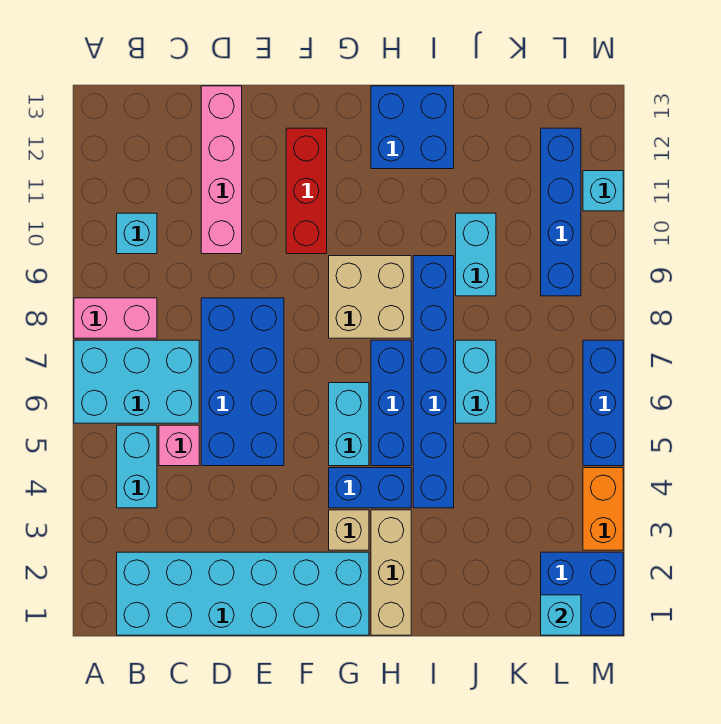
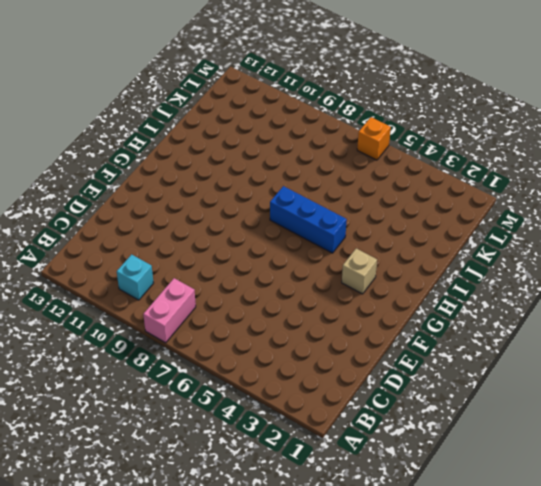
orange 1x1 brick [357,117,391,160] -> blue 1x3 brick [583,340,623,466]
none -> cyan 2x3 brick [74,340,199,423]
none -> cyan 2x6 brick [117,552,369,635]
none -> cyan 1x2 brick [117,425,157,508]

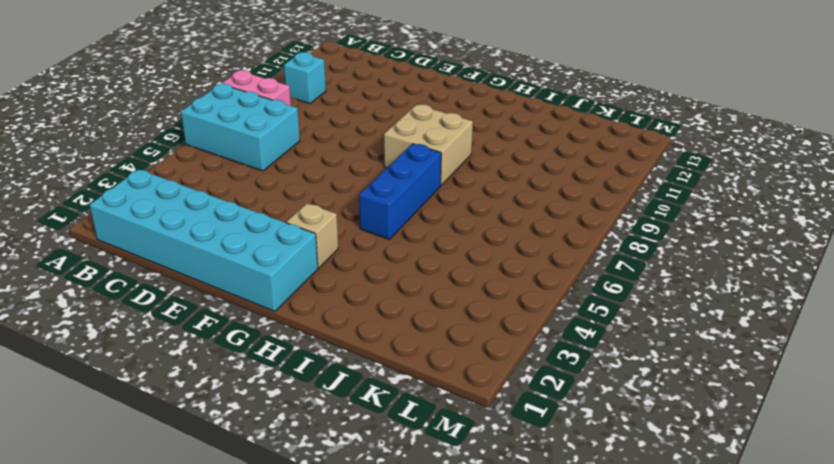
none -> cyan 1x2 brick [117,425,157,508]
none -> pink 1x1 brick [159,425,199,466]
none -> blue 2x4 brick [201,298,284,466]

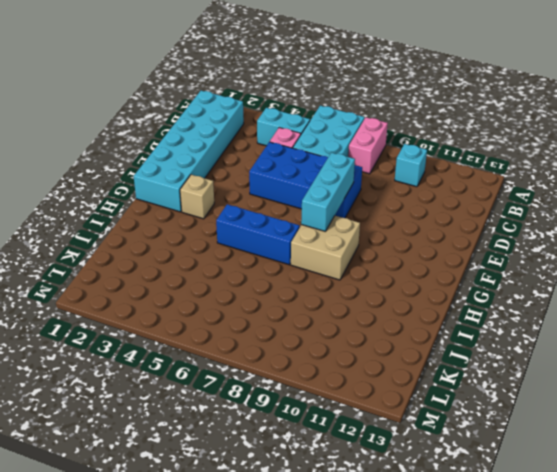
cyan 1x3 brick [301,153,355,231] -> none
none -> pink 1x4 brick [201,86,242,254]
none -> red 1x3 brick [286,128,327,254]
none -> blue 1x2 brick [329,468,411,508]

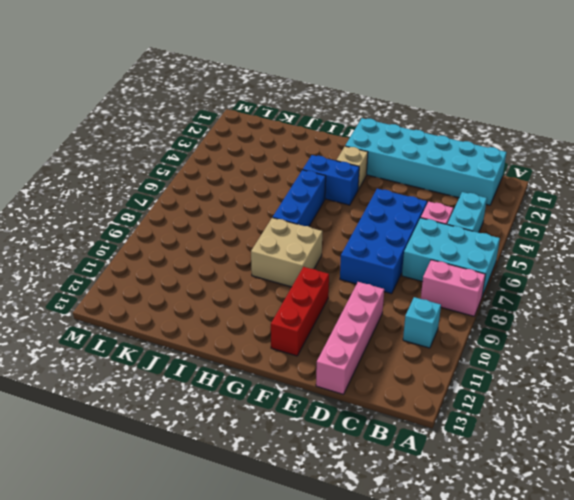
none -> cyan 1x2 brick [329,383,369,466]
none -> tan 1x3 brick [371,510,411,635]
none -> blue 2x2 brick [371,86,454,169]

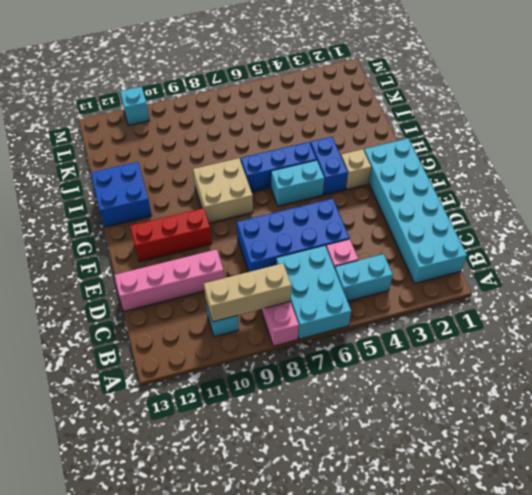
tan 1x3 brick [204,263,291,322] -> tan 1x3 brick moved to [371,510,411,635]
none -> blue 1x6 brick [413,256,454,508]
none -> cyan 1x2 brick [456,340,496,423]
none -> cyan 1x2 brick [456,213,496,296]

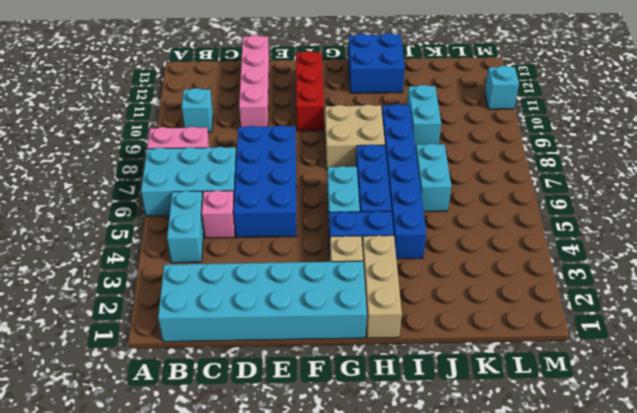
none -> blue 2x2 brick [541,552,623,635]
none -> blue 1x4 brick [541,128,581,296]
none -> orange 1x2 brick [583,468,623,550]

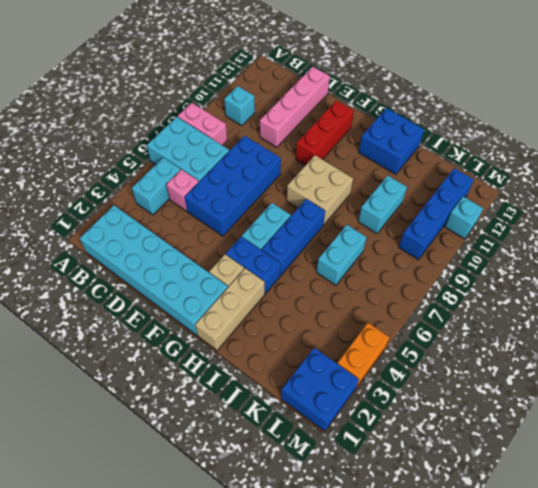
none -> blue 1x6 brick [413,256,454,508]
none -> blue 1x3 brick [583,340,623,466]
none -> cyan 1x1 brick [541,595,581,635]

